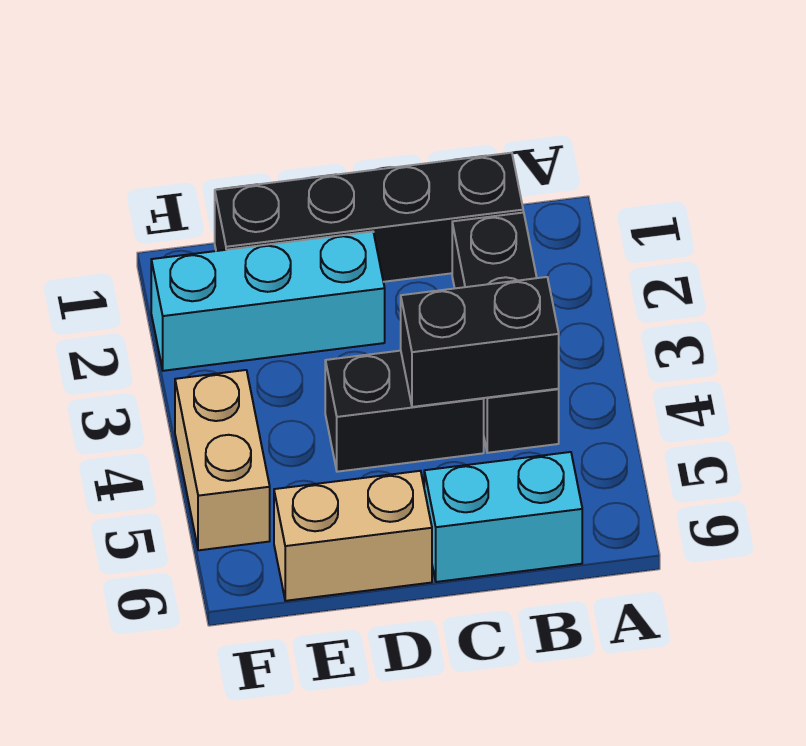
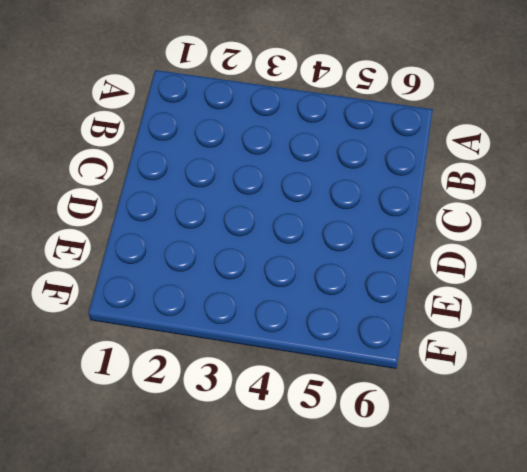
none -> black 1x4 brick [215,153,523,282]
none -> black 1x3 brick [452,212,559,453]

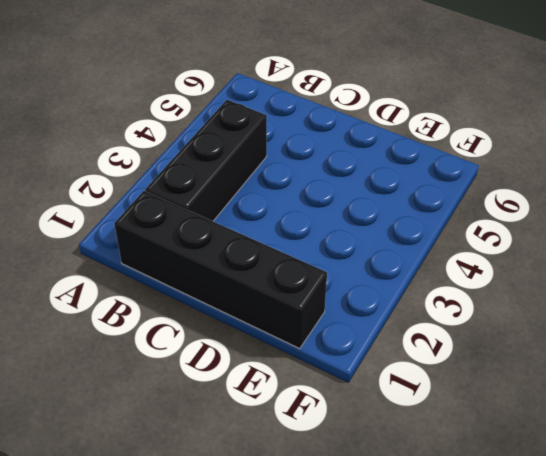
none -> cyan 1x2 brick [424,452,582,582]
none -> black 1x2 brick [325,351,484,472]

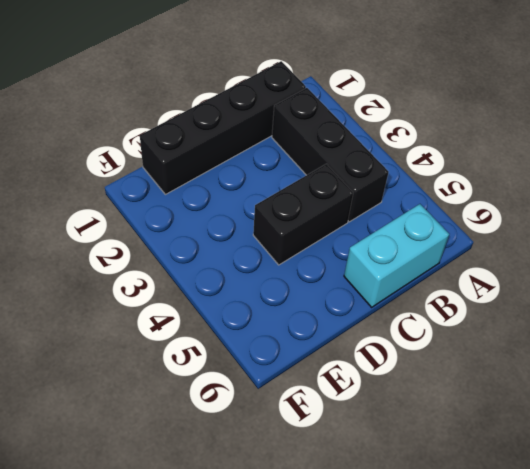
none -> cyan 1x3 brick [151,231,385,371]
none -> tan 1x2 brick [274,471,432,601]

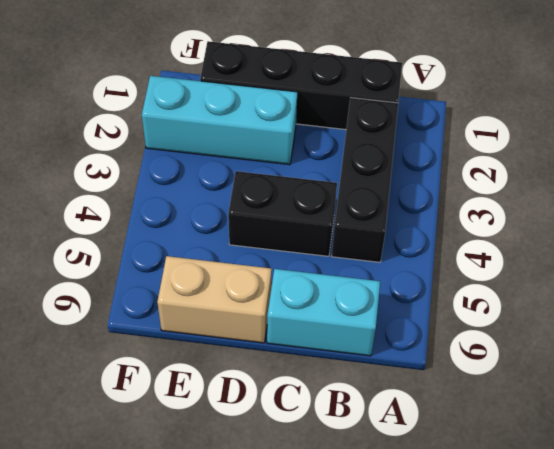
none -> tan 1x2 brick [175,370,270,550]
none -> black 1x2 brick [401,277,559,407]

